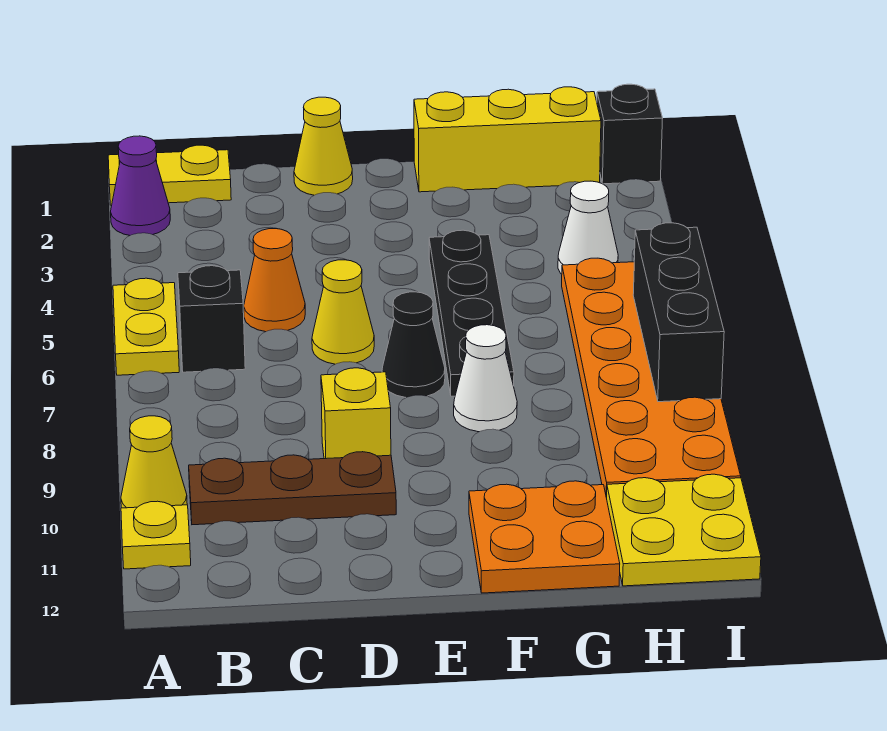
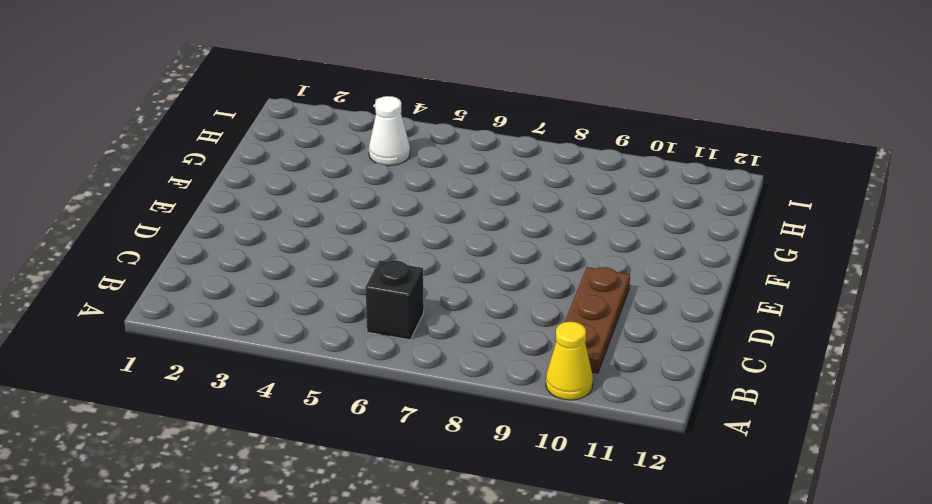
none -> yellow 1x2 plate [108,145,231,205]
none -> purple 1x1 cone [111,136,170,235]
none -> yellow 1x2 plate [113,278,179,375]

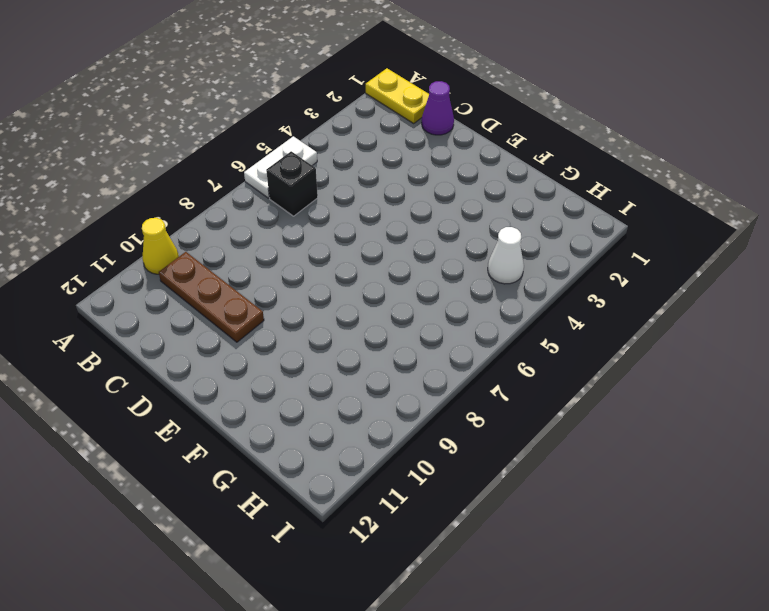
white 1x2 plate [244,136,317,198] -> yellow 1x2 plate [113,278,179,375]
purple 1x1 cone [422,81,454,135] -> purple 1x1 cone moved to [111,136,170,235]
none -> yellow 1x1 plate [121,501,191,569]
none -> orange 1x1 cone [244,228,305,332]
none -> yellow 1x1 cone [294,97,353,195]

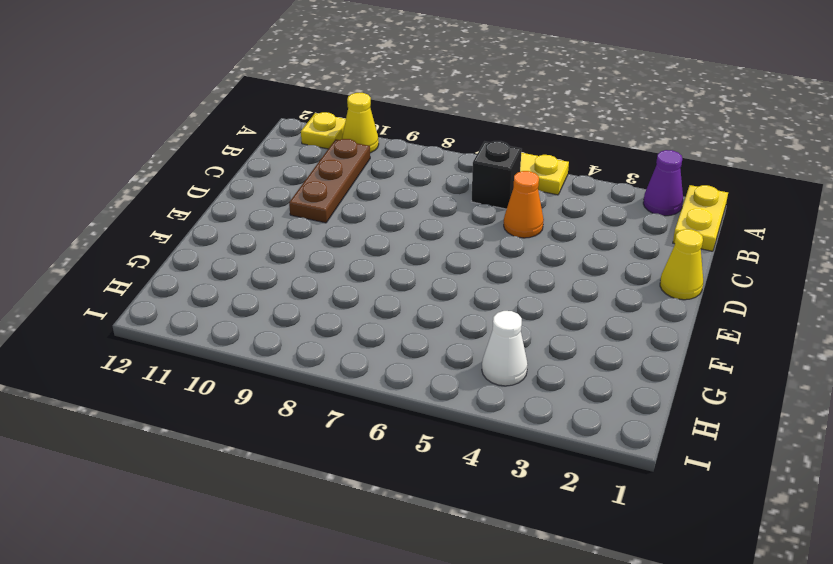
none -> yellow 1x1 cone [312,260,374,364]
none -> yellow 1x1 brick [321,368,391,459]
none -> black 1x1 cone [382,292,445,398]

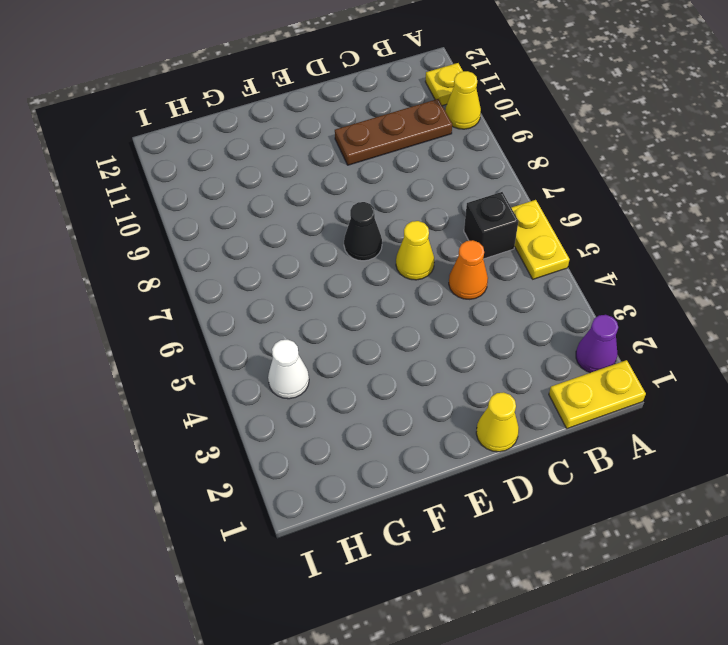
none -> yellow 1x1 brick [321,368,391,459]
none -> yellow 1x3 brick [414,87,601,192]
none -> black 1x4 plate [429,230,514,396]

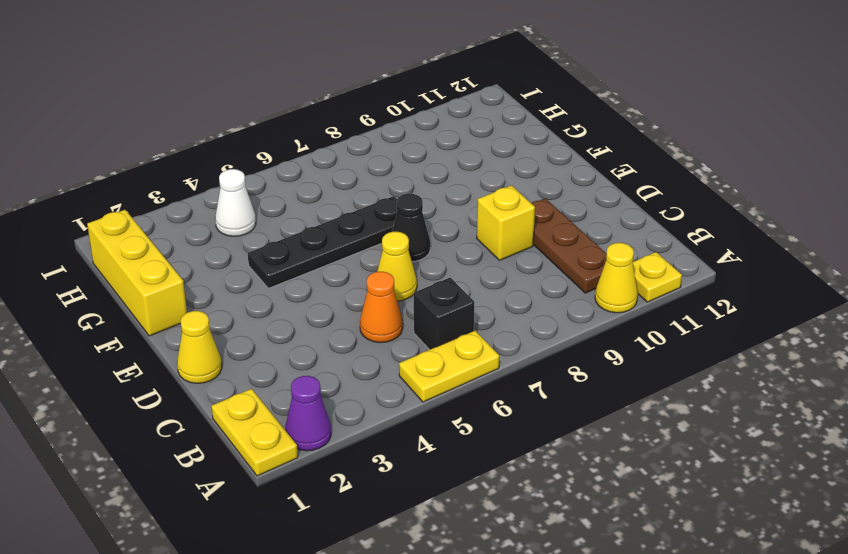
none -> white 1x1 cone [454,325,517,432]
none -> orange 2x2 plate [469,481,620,593]
none -> orange 2x6 plate [562,258,741,498]

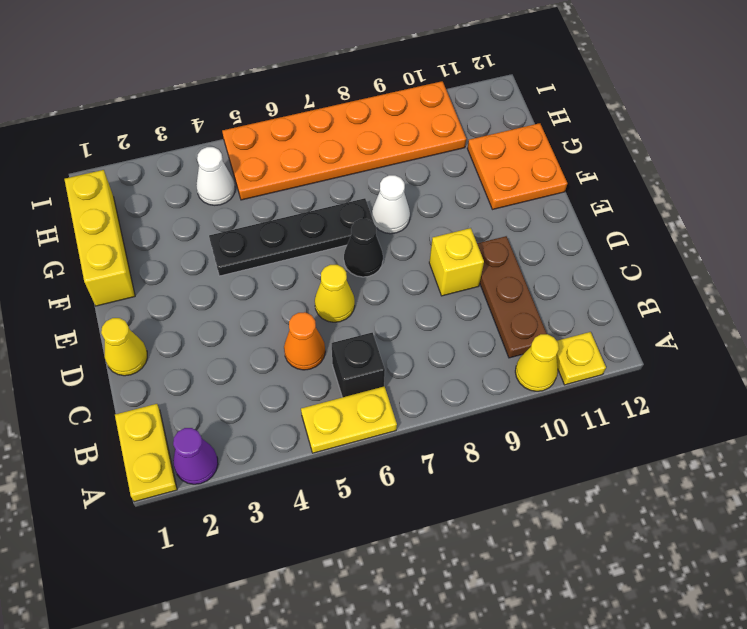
none -> yellow 2x2 plate [607,474,761,586]
none -> black 1x1 brick [597,84,663,184]
none -> black 1x3 brick [633,223,724,402]

